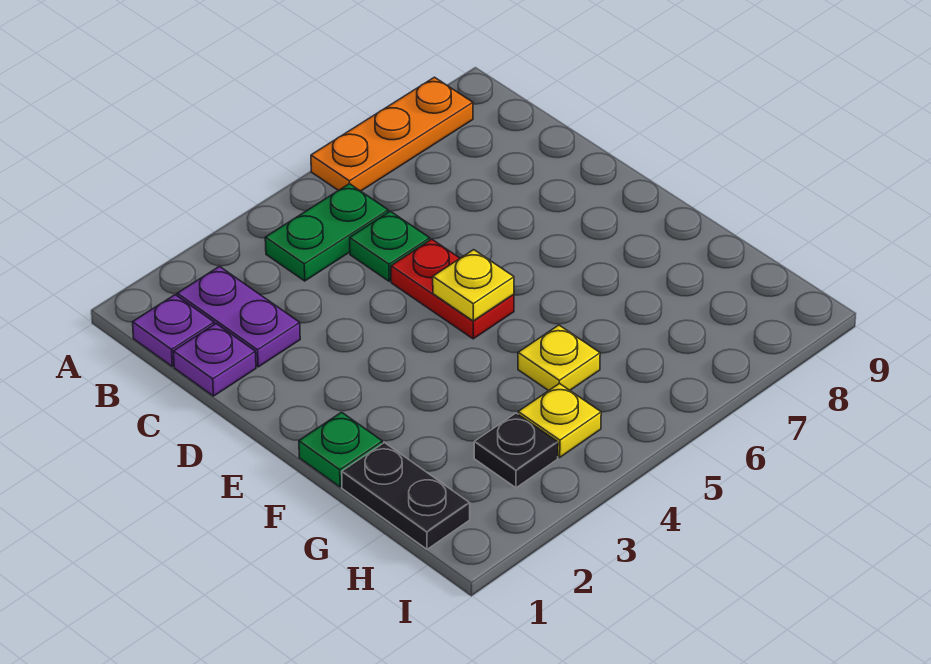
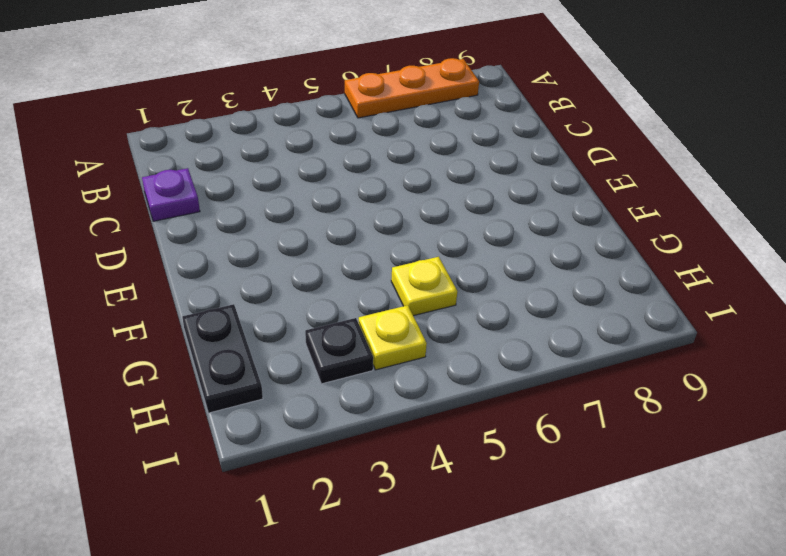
none -> purple 1x1 plate [133,295,214,366]
none -> purple 1x2 plate [177,267,300,367]
none -> green 1x2 plate [265,184,388,281]

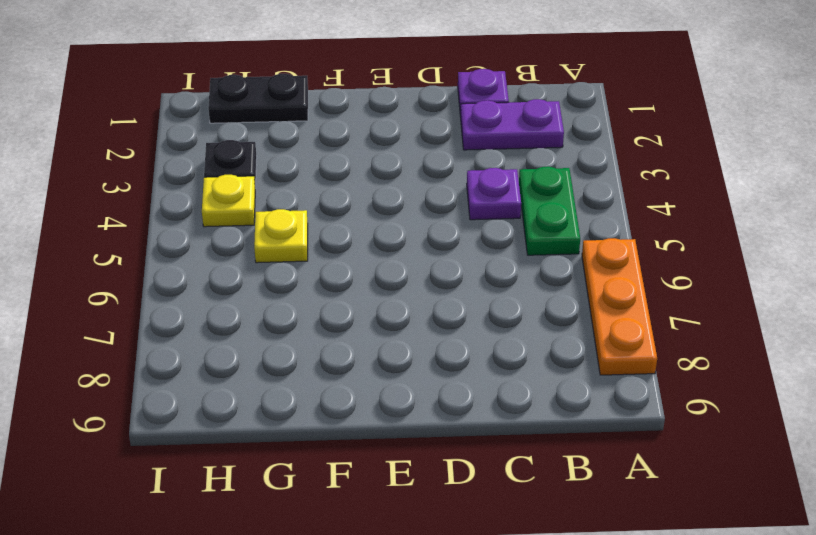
purple 1x1 plate [467,168,521,220] -> purple 1x1 plate moved to [133,295,214,366]
none -> green 1x1 plate [350,211,430,281]
none -> red 1x2 plate [391,239,514,339]
none -> green 1x1 plate [299,412,382,487]

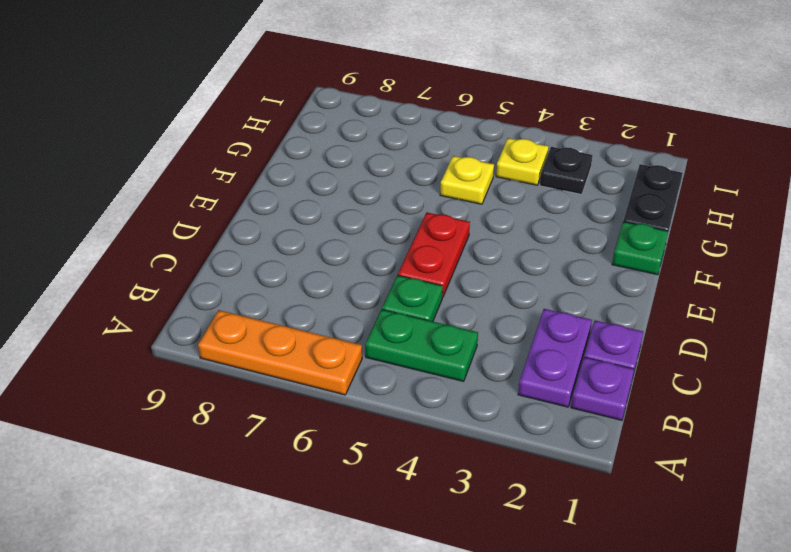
none -> yellow 1x1 plate [433,250,514,321]

